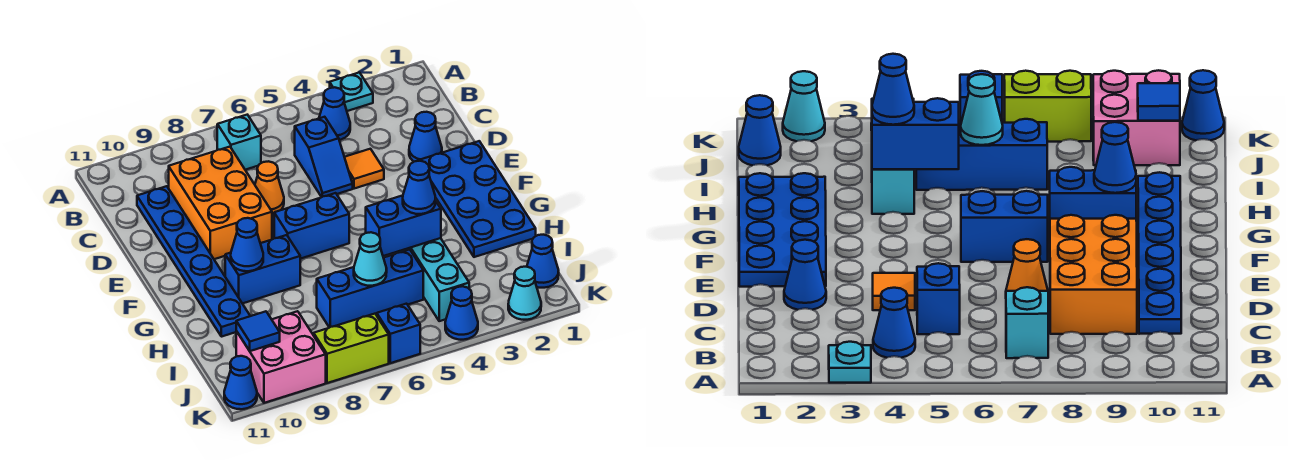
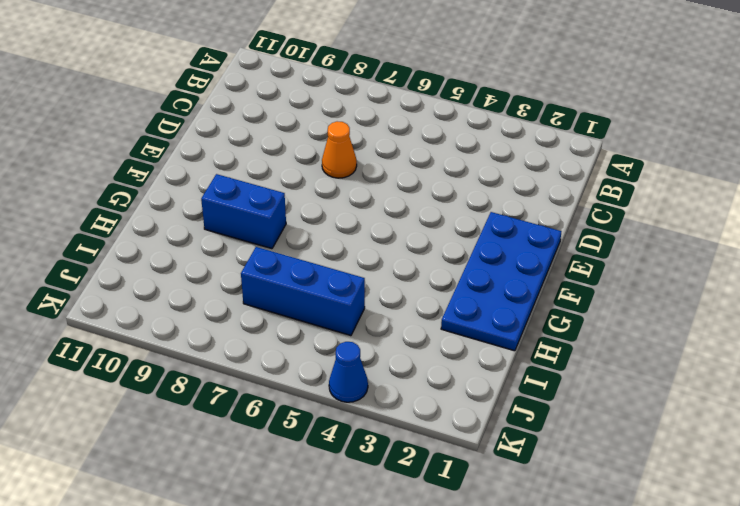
none -> cyan 1x1 plate [330,73,373,111]
none -> blue 1x1 cone [319,87,350,140]
none -> cyan 1x1 brick [217,115,261,170]

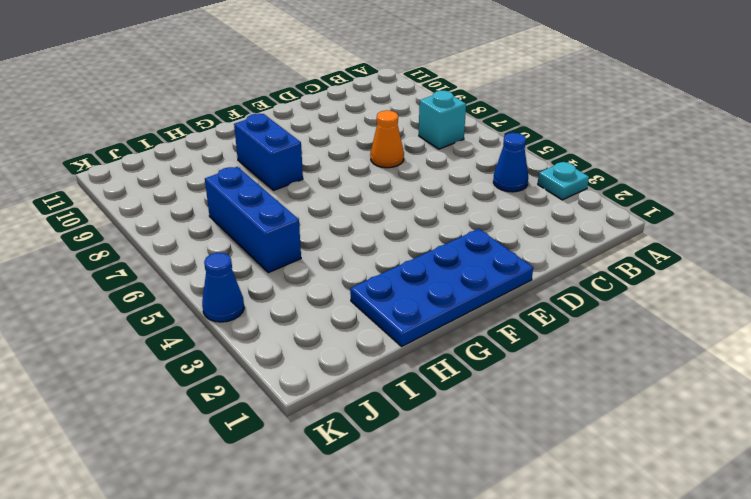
none -> blue 1x2 slope [295,117,353,197]
none -> orange 2x3 brick [169,147,272,259]
none -> blue 1x6 plate [137,186,250,337]

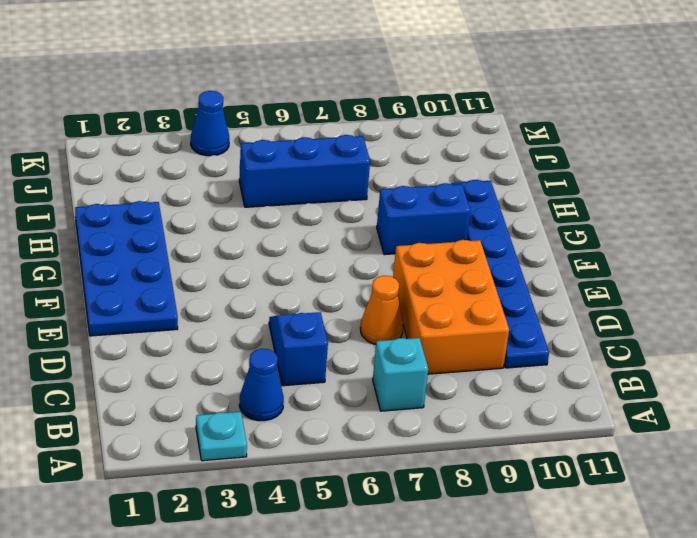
none -> blue 1x1 cone [409,112,442,162]
none -> orange 1x1 tile [345,149,384,189]
none -> blue 1x2 brick [274,193,349,259]

